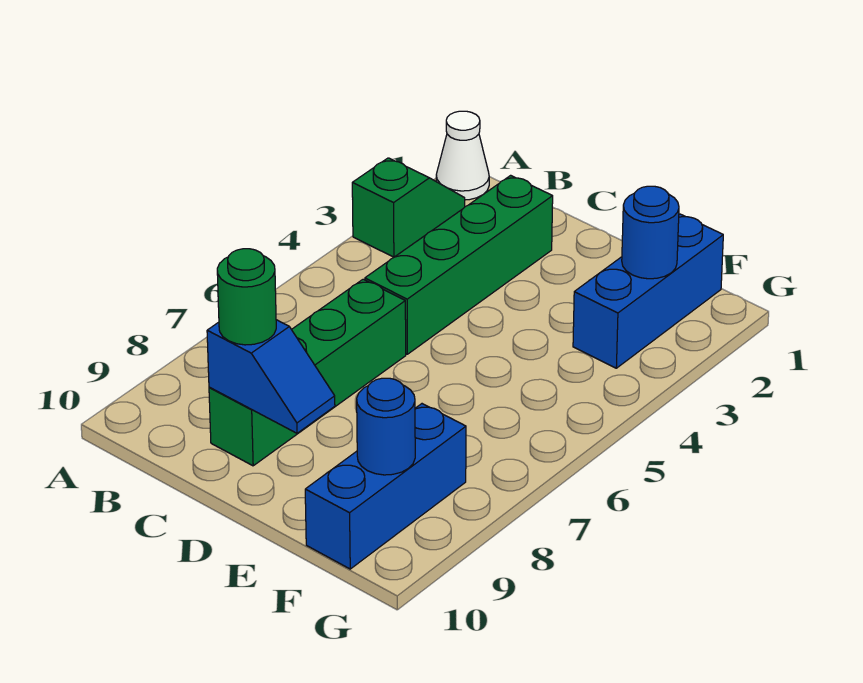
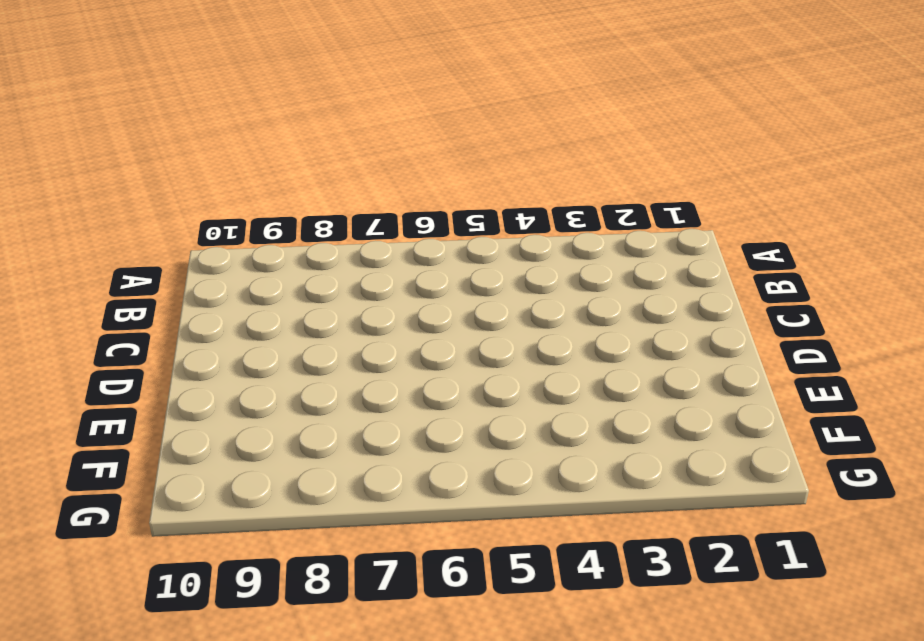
none -> white 1x1 cone [436,111,489,200]
none -> green 1x2 slope [352,158,465,257]

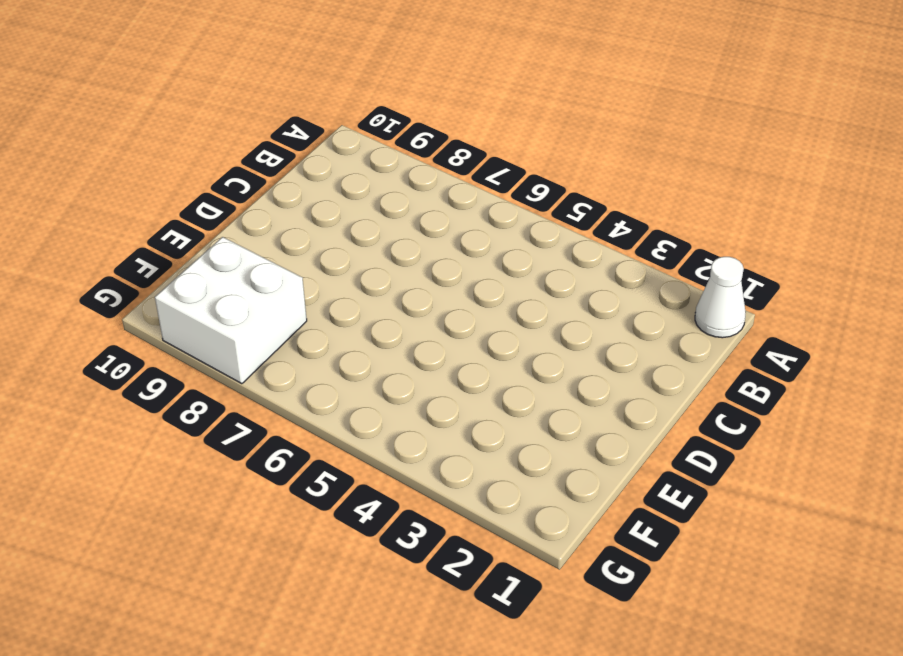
white 2x2 brick [155,237,307,384] -> blue 1x3 brick [305,404,466,569]
none -> green 1x2 slope [352,158,465,257]
none -> green 1x4 brick [365,175,553,354]

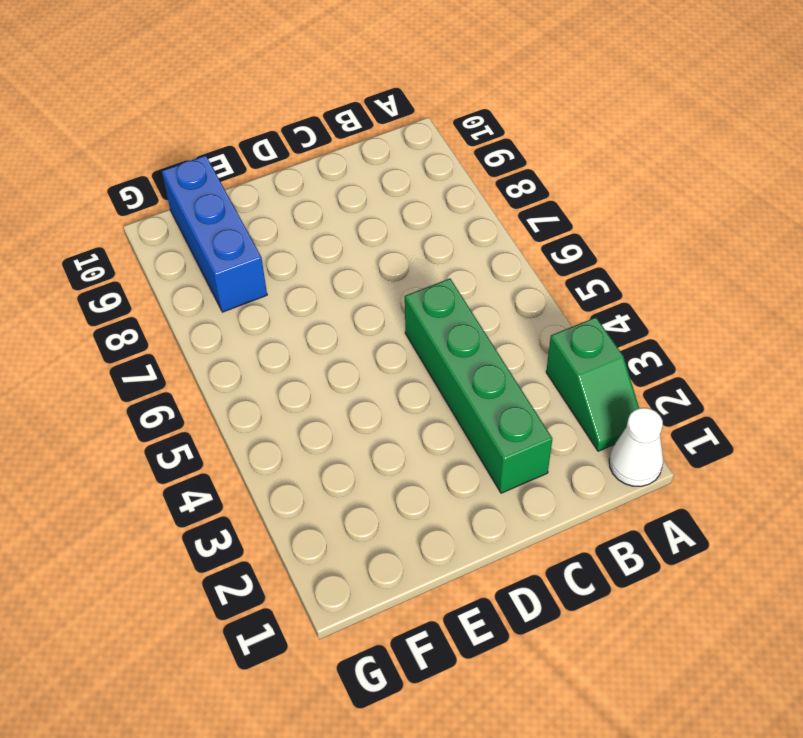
none -> green 1x4 brick [209,279,406,466]
none -> blue 1x3 brick [573,214,723,368]

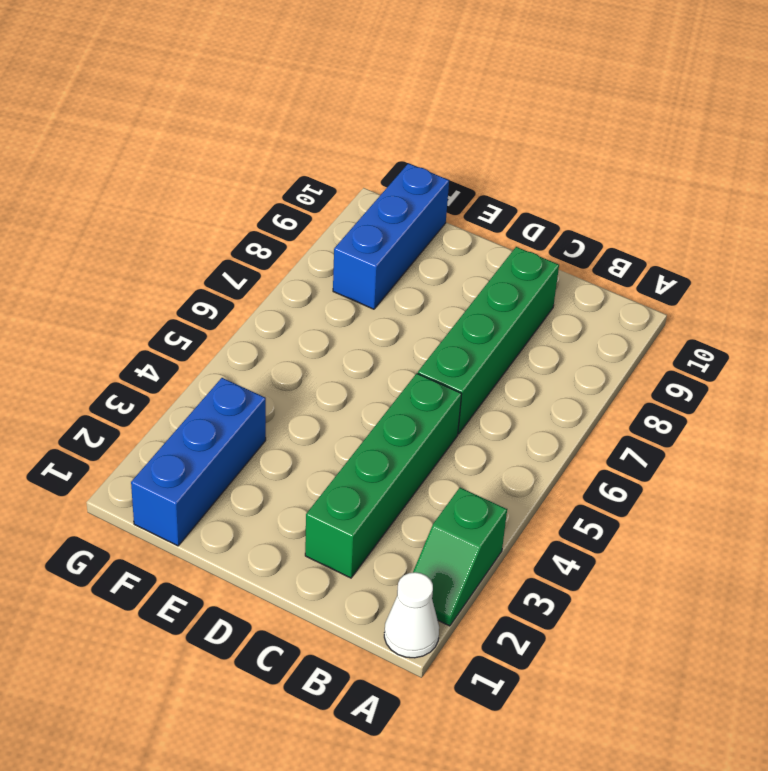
none -> blue 1x2 slope [207,320,335,433]
none -> blue 1x1 round brick [622,186,679,279]

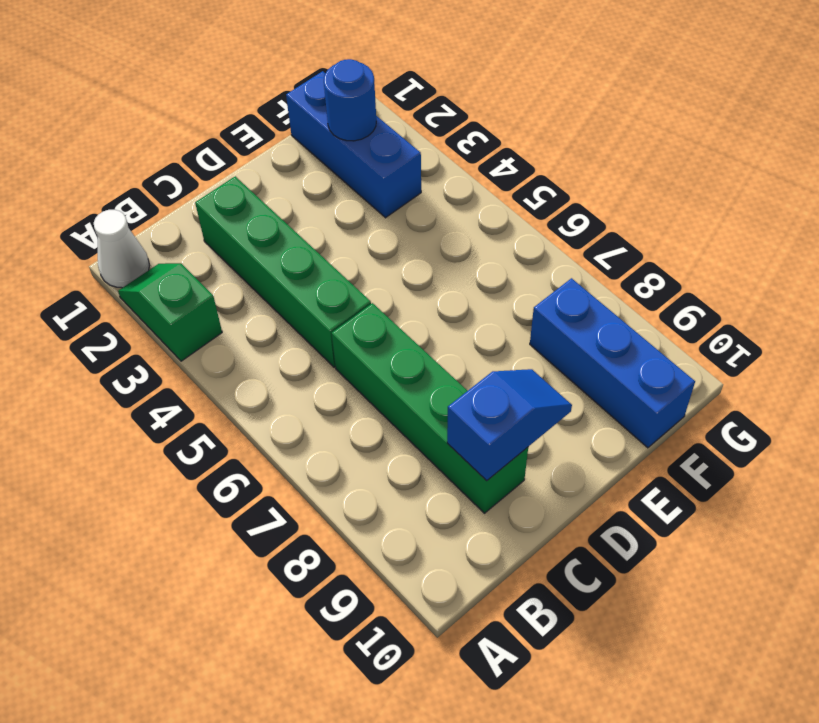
none -> blue 1x1 round brick [357,378,415,475]
none -> green 1x1 round brick [217,249,276,345]

